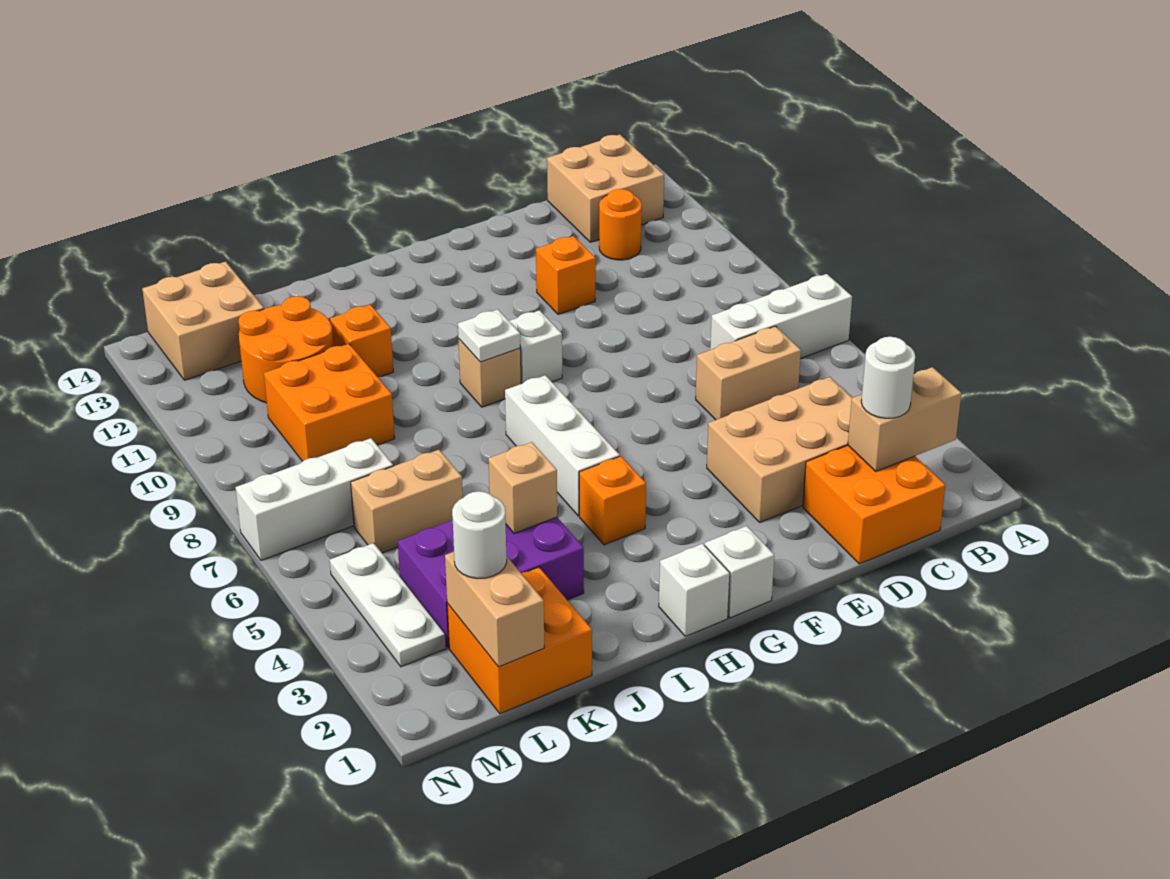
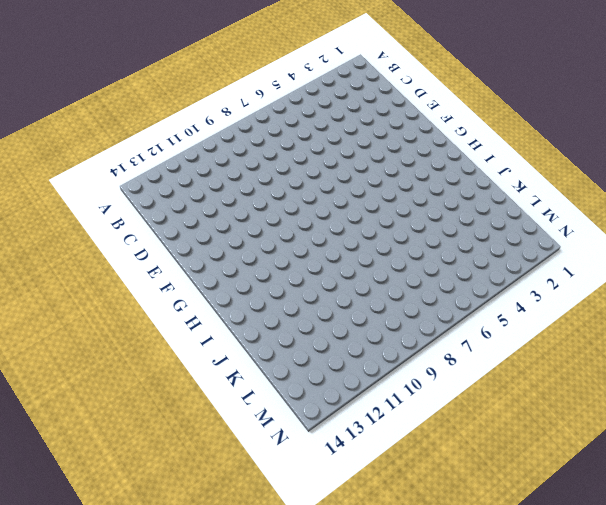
none -> white 1x3 brick [710,274,852,359]
none -> tan 2x2 brick [547,134,664,242]
none -> orange 2x2 brick [803,446,945,564]

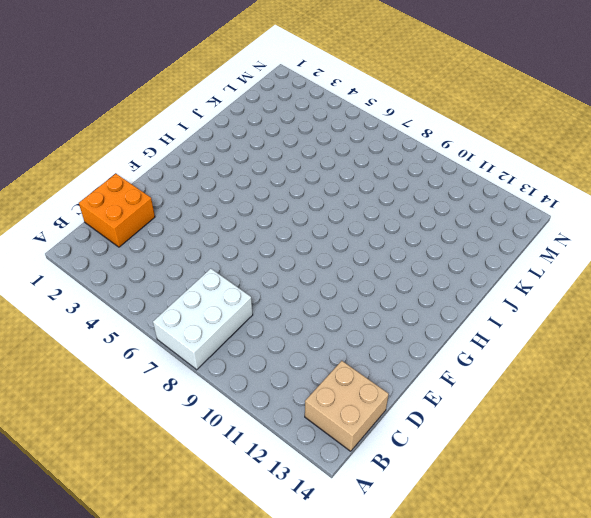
white 2x3 brick [153,269,253,370] -> white 1x3 brick [710,274,852,359]
none -> tan 2x3 brick [707,377,852,522]
none -> tan 1x2 brick [696,326,801,420]
none -> orange 1x1 round brick [599,189,642,260]

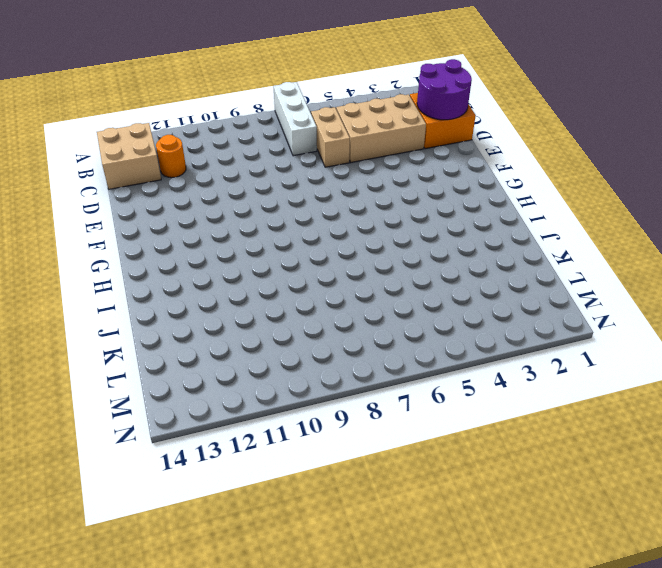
purple 2x2 round brick [417,59,472,120] -> tan 1x2 brick [848,367,961,471]
tan 2x3 brick [336,94,426,162] -> tan 2x3 brick turned to [707,377,852,522]
none -> orange 1x1 brick [536,236,596,314]
none -> white 1x1 brick [705,526,774,618]
none -> white 1x1 brick [509,310,562,384]

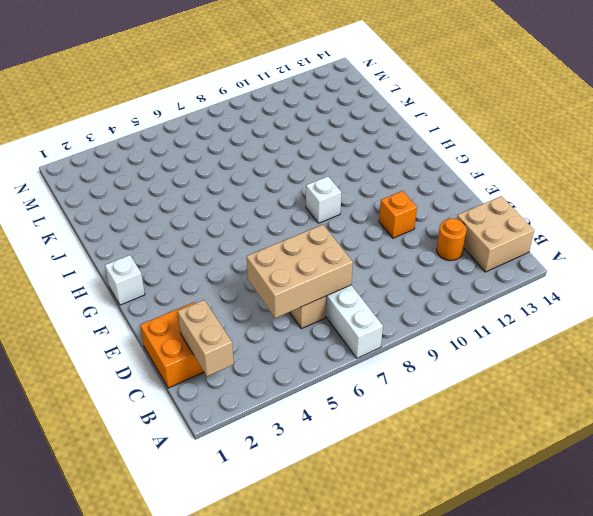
tan 2x3 brick [247,225,353,318] -> tan 2x3 brick turned to [707,377,852,522]
none -> white 1x1 brick [659,544,730,636]
none -> orange 1x1 brick [579,456,646,545]
none -> white 1x3 brick [505,375,620,516]

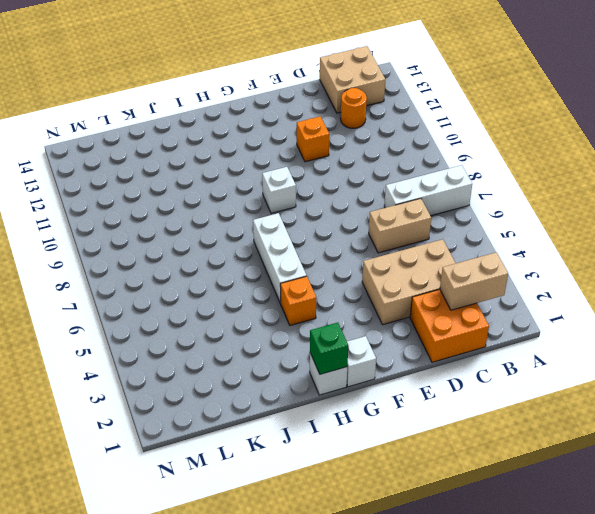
green 1x1 brick [310,323,348,374] -> none
none -> tan 1x1 brick [458,339,521,407]
none -> purple 2x3 brick [398,517,584,648]
none -> orange 1x1 brick [330,305,393,377]

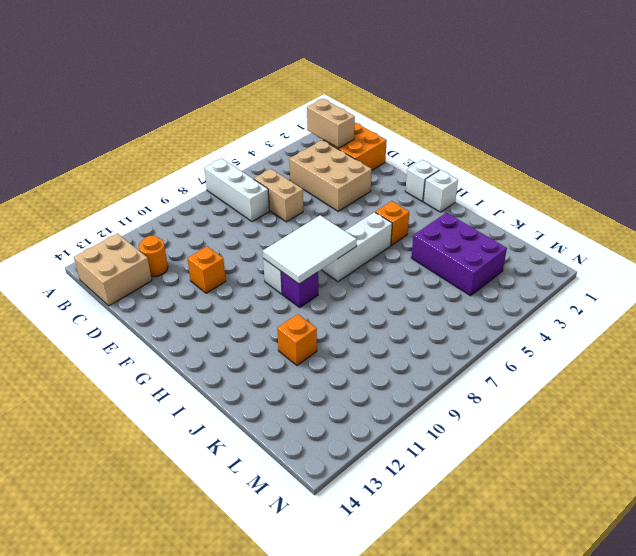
white 2x3 tile [263,215,357,284] -> white 1x1 plate [458,309,520,362]
purple 1x1 brick [281,272,318,307] -> tan 1x1 brick [458,339,521,407]
none -> orange 2x2 brick [447,567,592,714]
none -> tan 1x2 brick [351,450,463,553]
none -> orange 2x2 brick [264,344,395,462]

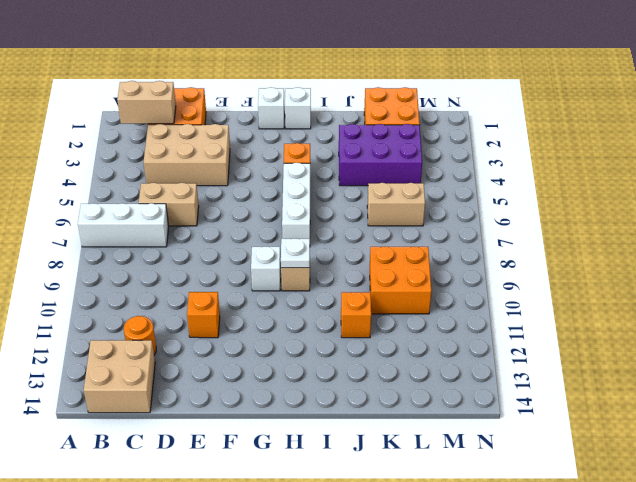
none -> orange 2x2 round brick [239,296,333,403]
none -> white 1x3 brick [236,438,393,560]
none -> tan 2x2 brick [142,261,264,380]

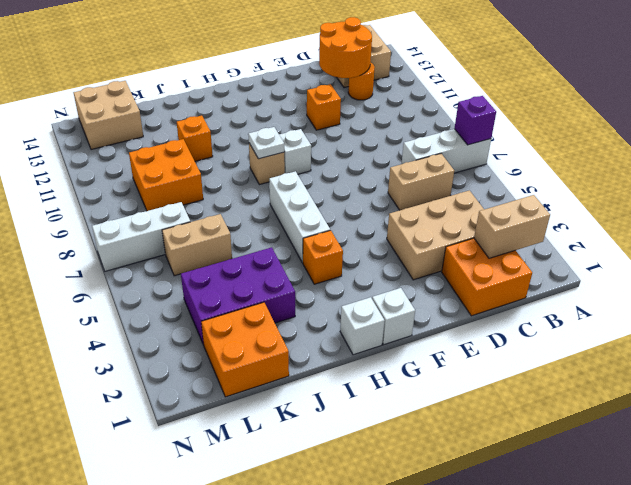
purple 1x1 brick [454,96,496,145] -> none
orange 2x2 round brick [319,17,372,78] -> orange 2x2 round brick moved to [239,296,333,403]
none -> white 1x3 plate [330,543,446,667]
none -> tan 1x1 brick [488,442,557,533]
none -> tan 1x2 brick [445,552,544,667]

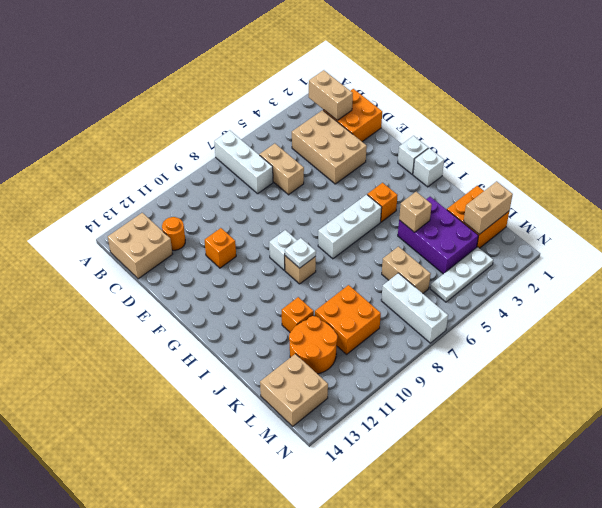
none -> white 1x1 round brick [861,337,915,418]
none -> white 1x1 round brick [452,491,507,579]

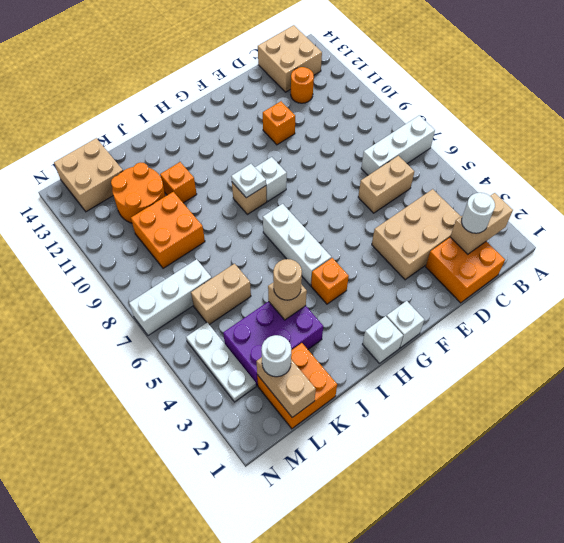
tan 1x1 round brick [273,259,302,300] -> none

